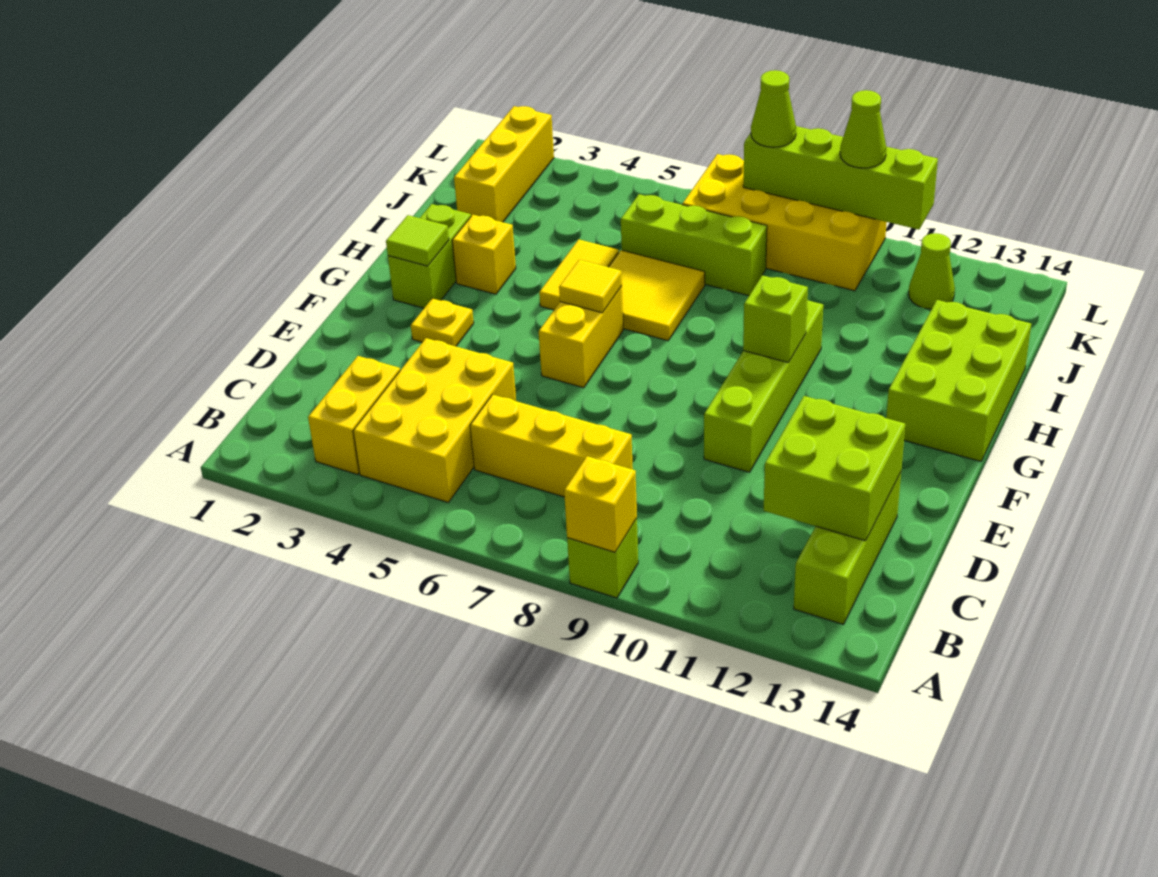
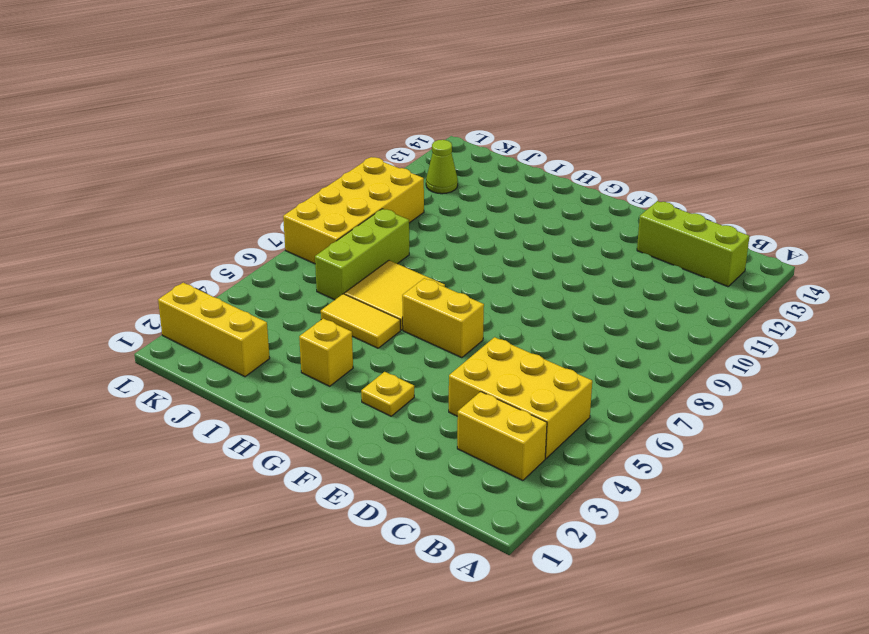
none -> lime 1x1 brick [567,518,638,598]
none -> yellow 1x3 brick [470,394,633,497]
none -> lime 1x4 brick [704,300,823,472]

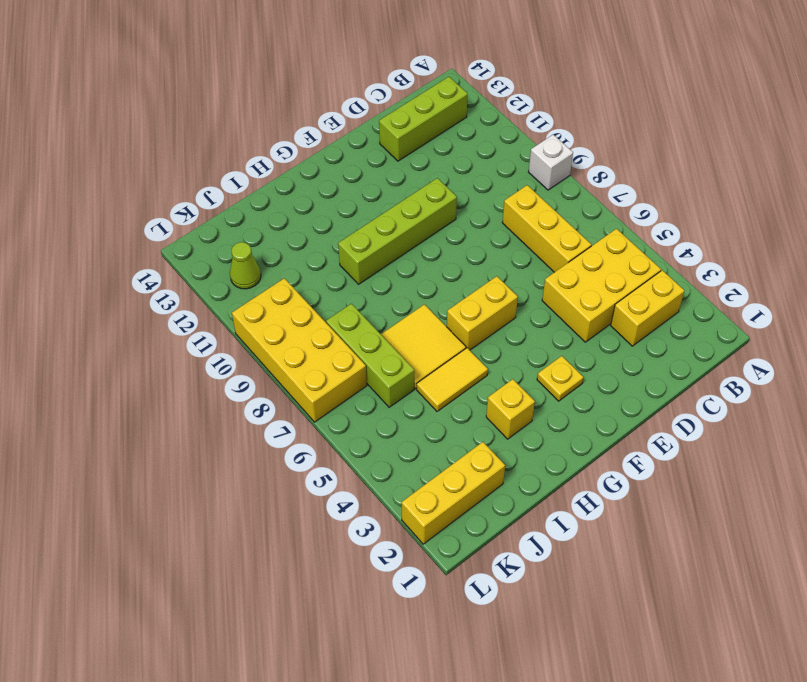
white 1x1 brick [529,135,573,190] -> lime 1x1 brick [567,518,638,598]
none -> lime 1x2 brick [388,204,471,308]
none -> lime 2x3 brick [886,300,1031,461]
none -> yellow 1x1 brick [564,456,637,552]

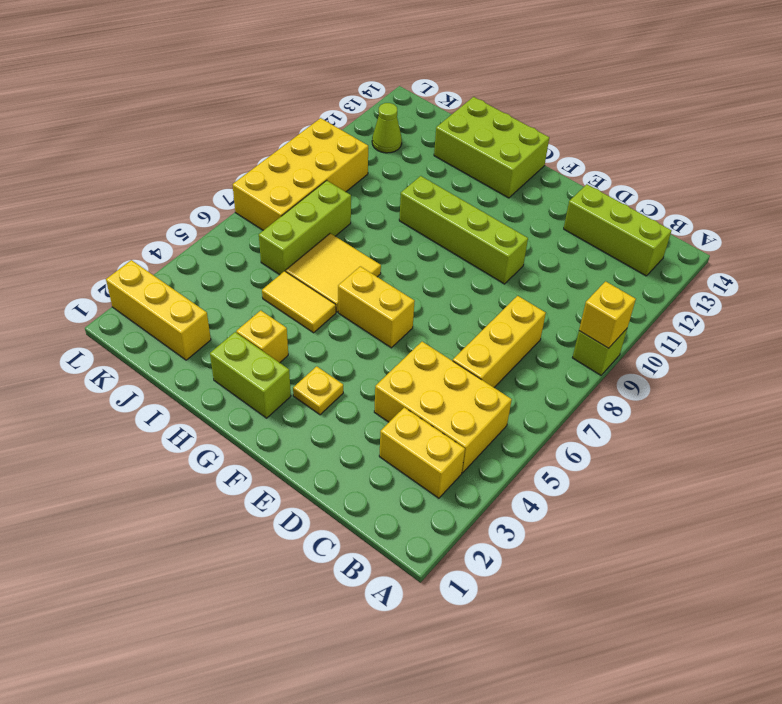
none -> lime 2x2 brick [764,396,905,541]
none -> lime 1x1 tile [386,215,449,266]
none -> yellow 1x1 tile [559,260,622,313]

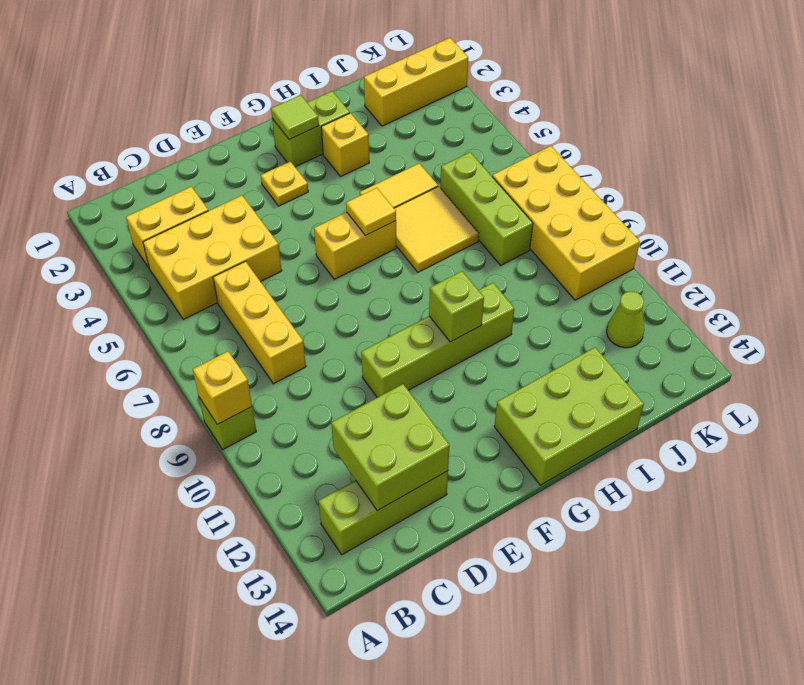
none -> lime 1x4 brick [743,126,938,230]
none -> lime 1x1 cone [751,70,796,147]
none -> lime 1x1 cone [840,90,886,168]

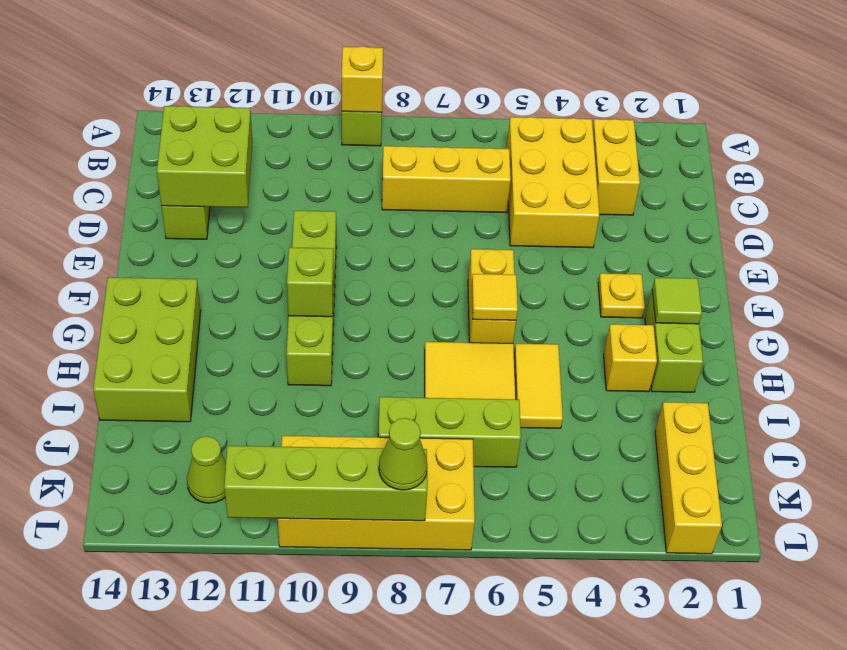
none -> lime 1x1 cone [840,90,886,168]

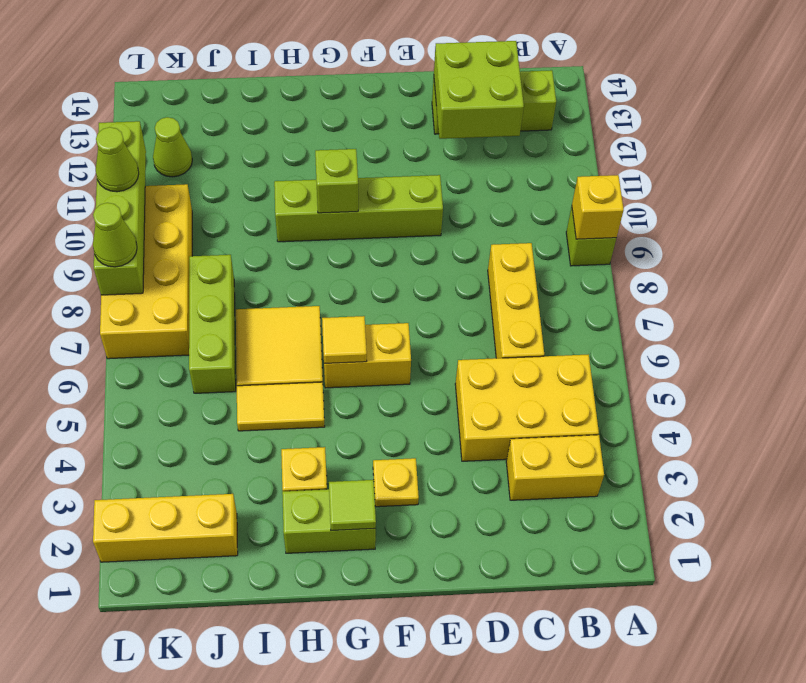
none -> lime 2x3 brick [886,300,1031,461]

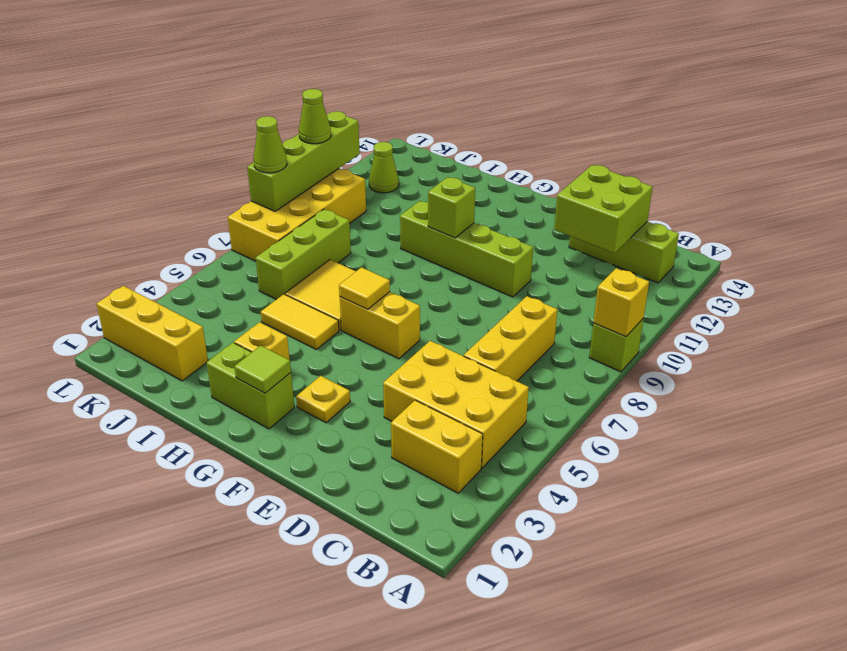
none -> lime 2x3 brick [886,300,1031,461]

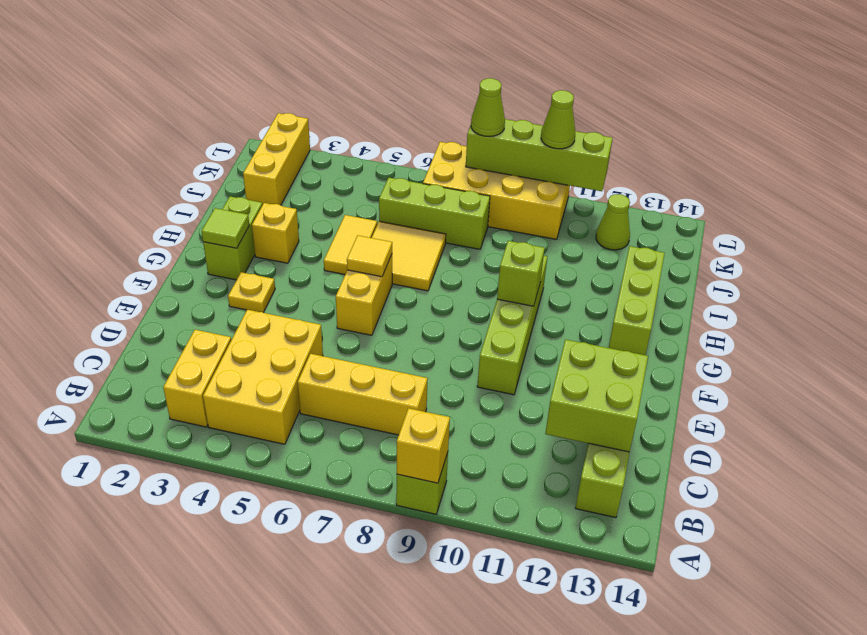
lime 1x3 brick [609,246,665,355] -> lime 2x3 brick [886,300,1031,461]

